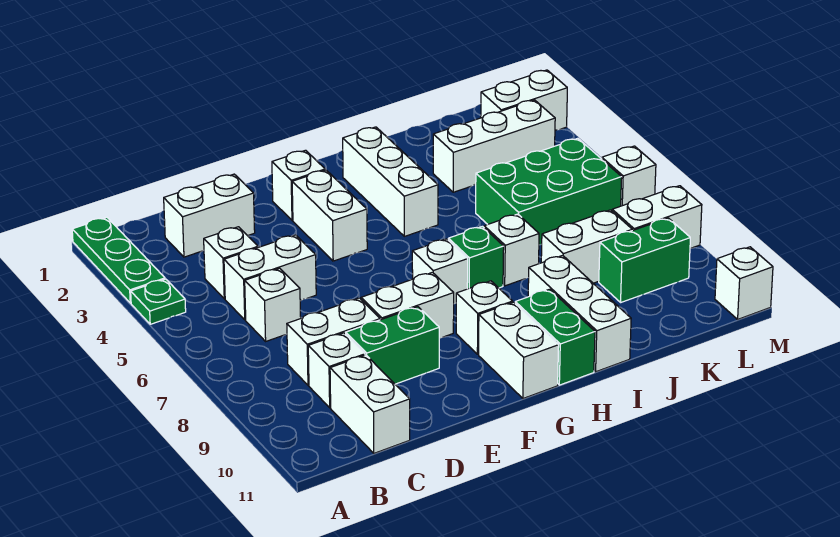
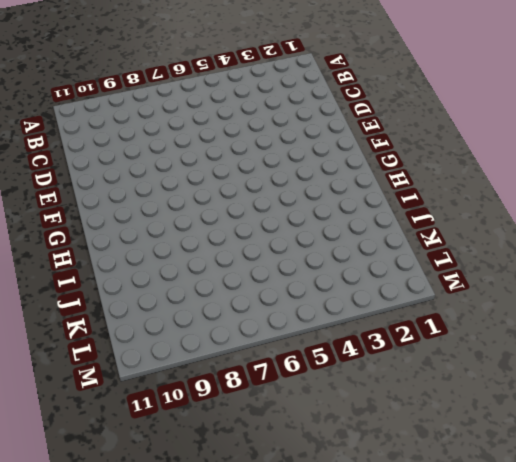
none -> green 1x3 plate [72,217,165,303]
none -> green 1x1 plate [131,279,186,324]
none -> white 1x2 brick [164,174,255,257]

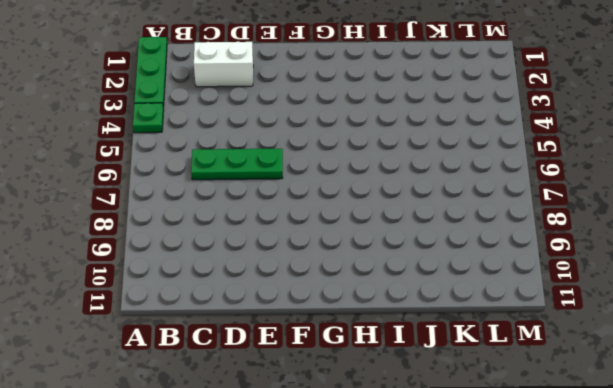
green 1x3 plate [191,149,283,180] -> white 1x1 brick [245,268,301,341]
none -> white 1x1 brick [204,227,258,299]
none -> white 1x2 brick [224,235,316,320]
none -> white 1x2 brick [287,298,380,385]

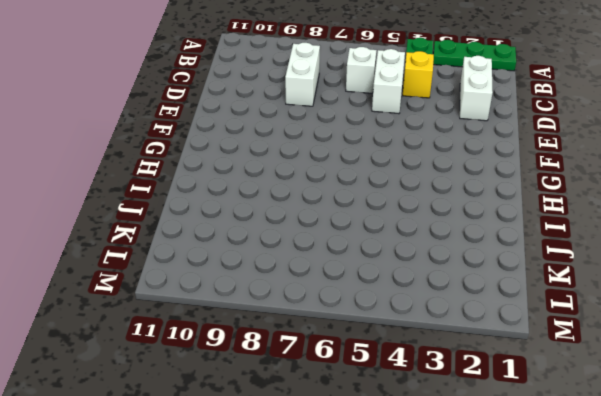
yellow 1x1 brick [403,51,434,98] -> white 1x1 brick [204,227,258,299]
none -> white 1x1 brick [308,333,365,408]
none -> white 1x2 brick [330,355,410,453]
none -> green 1x2 brick [346,307,439,384]

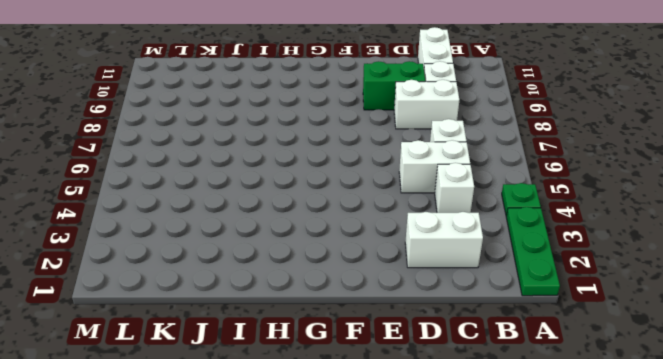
none -> white 1x2 brick [361,272,454,338]
none -> white 1x1 brick [272,150,325,220]
none -> white 1x2 brick [292,170,367,261]

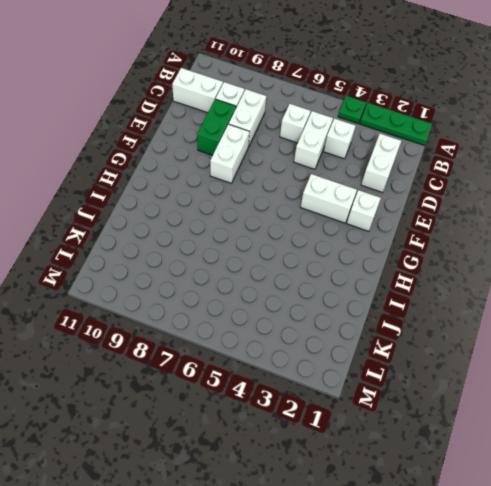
none -> white 1x1 brick [412,239,468,304]
none -> white 1x1 brick [456,281,513,354]
none -> white 1x2 brick [479,302,559,399]

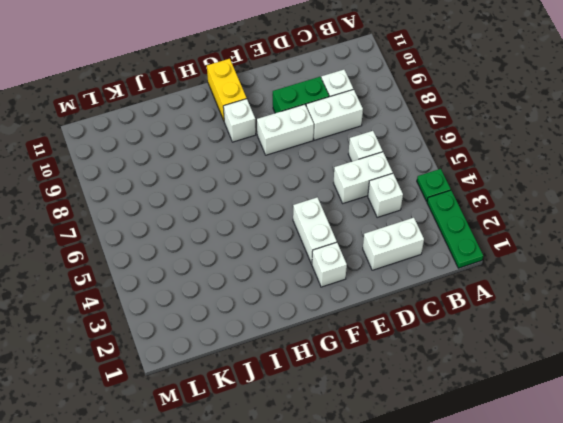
yellow 1x2 brick [207,59,247,121] -> white 1x2 brick [479,302,559,399]
none -> white 1x2 brick [330,355,410,453]
none -> white 1x1 brick [412,239,468,304]
none -> white 1x3 brick [343,127,438,236]

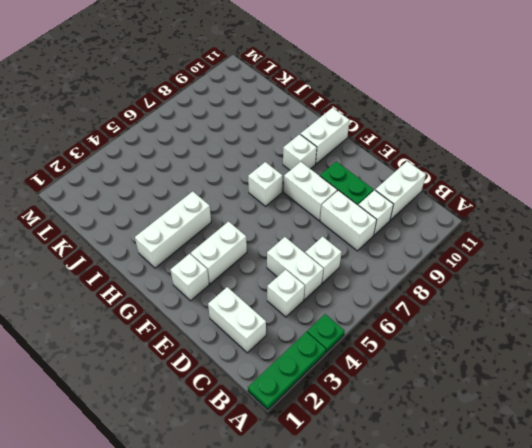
none -> green 1x1 brick [448,226,504,289]
none -> green 1x2 brick [515,289,595,385]
none -> white 1x1 brick [484,214,539,286]

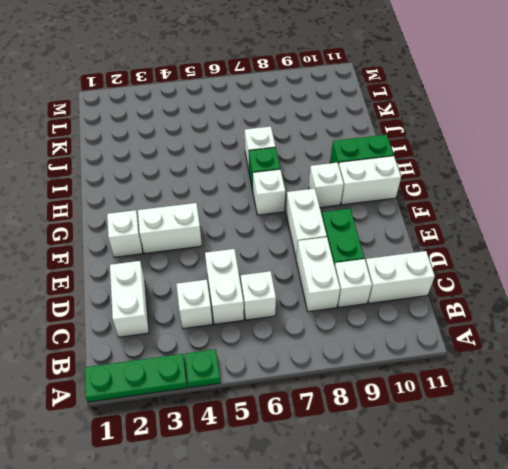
none -> white 1x3 brick [343,127,438,236]
none -> white 1x3 brick [528,255,631,372]
none -> white 1x3 brick [433,100,555,192]

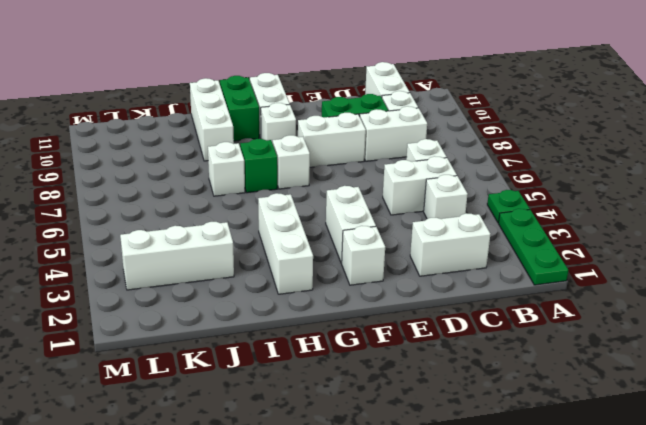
none -> green 2x3 brick [476,138,622,245]
none -> white 1x2 brick [541,210,632,283]
none -> green 1x2 brick [599,218,690,302]

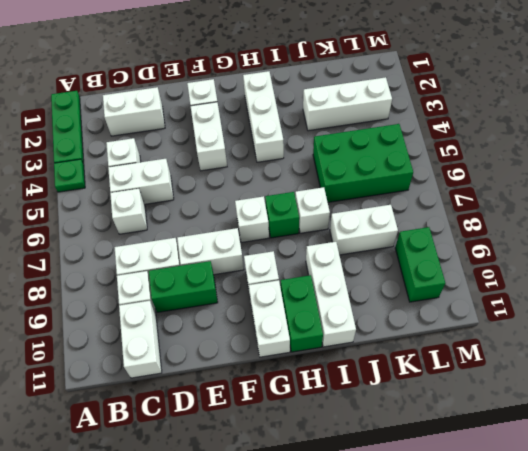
green 1x2 brick [395,227,445,302] -> green 1x2 brick turned to [599,218,690,302]
none -> white 1x2 brick [481,70,567,130]
none -> white 1x2 brick [612,186,702,248]
none -> white 1x1 brick [602,146,656,206]

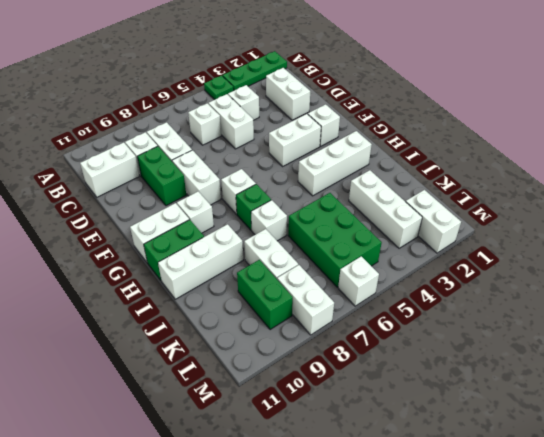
none -> white 1x1 brick [715,247,773,319]

